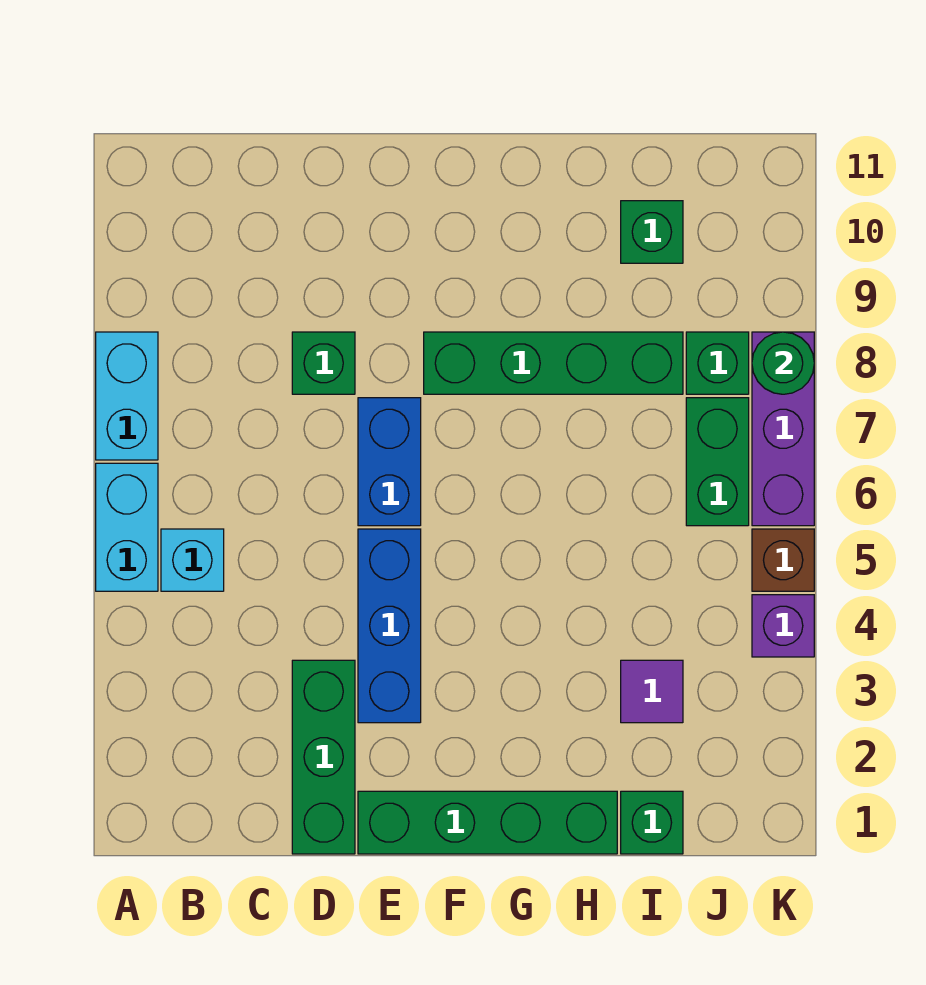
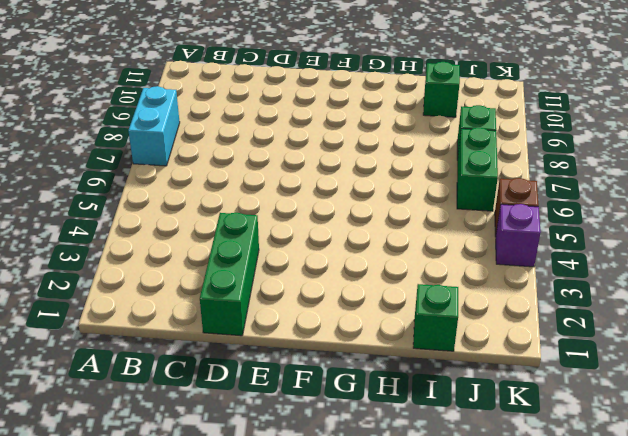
none -> cyan 1x2 brick [96,463,158,591]
none -> cyan 1x1 brick [161,529,224,591]
none -> green 1x1 brick [292,332,355,394]

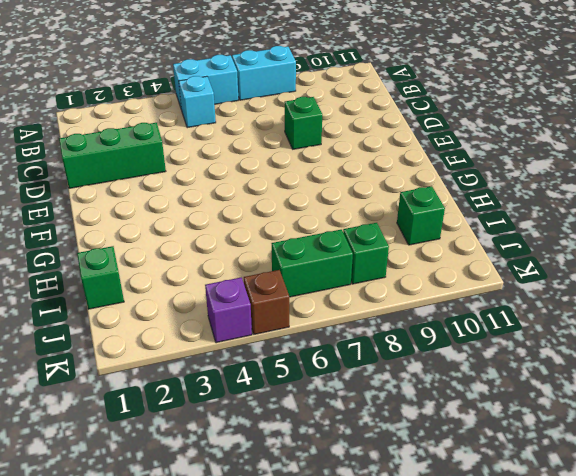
none -> green 1x4 brick [358,791,617,854]
none -> blue 1x3 brick [358,529,421,723]
none -> blue 1x2 brick [358,398,421,526]

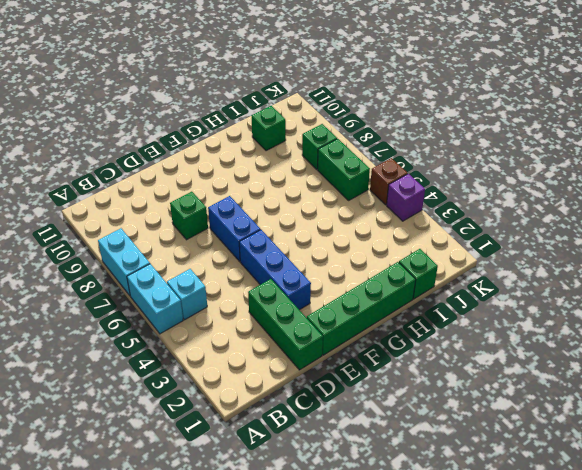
none -> green 1x4 brick [424,332,683,394]
none -> purple 1x1 tile [621,660,683,723]
none -> purple 1x3 brick [752,332,814,526]

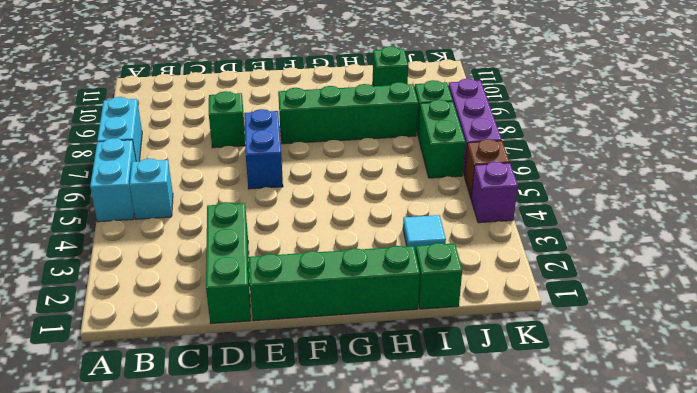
cyan 1x1 tile [403,215,446,252] -> purple 1x1 tile [621,660,683,723]
none -> blue 1x3 brick [358,529,421,723]
none -> green 1x1 round brick [752,332,814,394]

